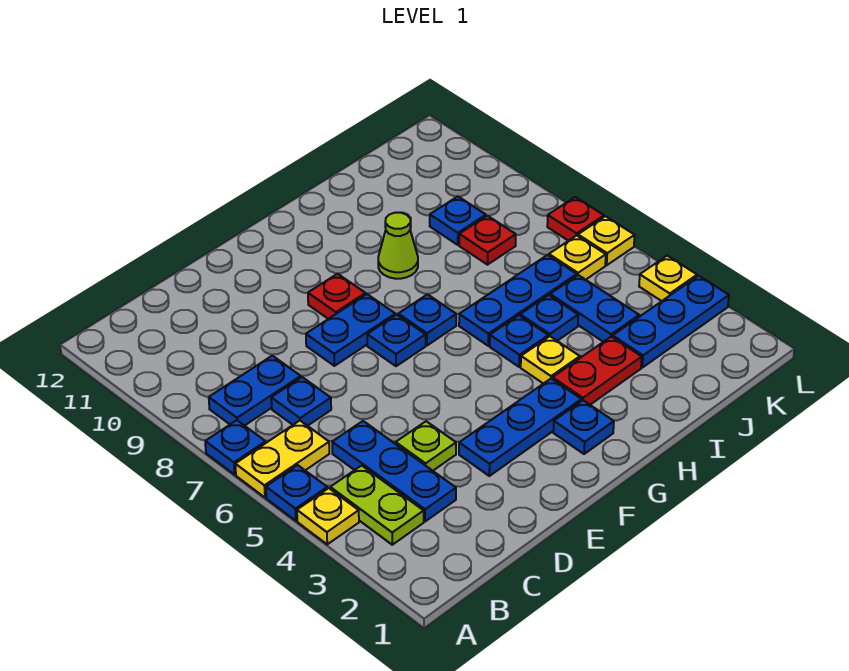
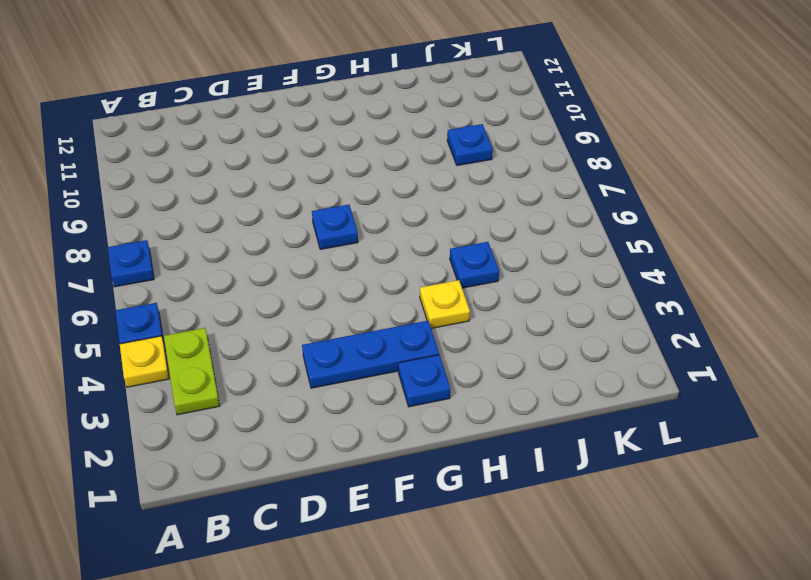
none -> yellow 1x2 plate [235,421,329,497]
none -> blue 1x2 plate [209,356,301,426]
none -> blue 1x3 plate [332,421,456,522]

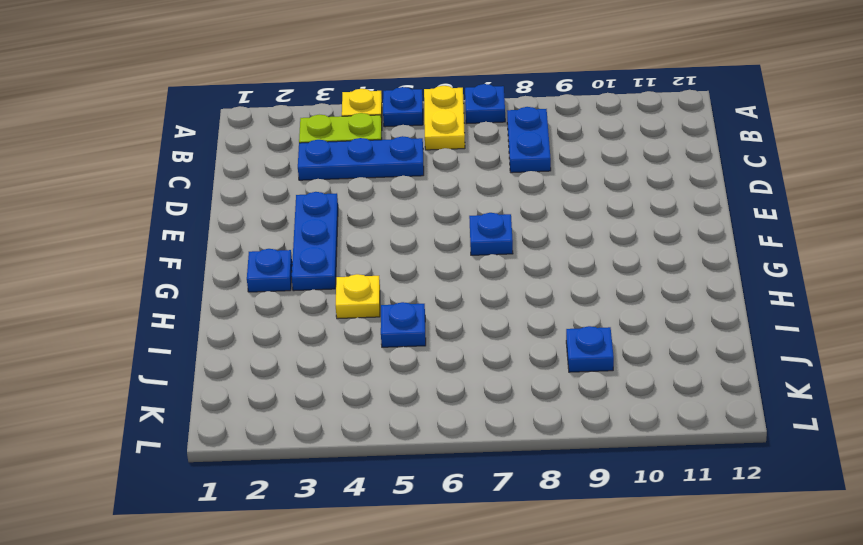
none -> blue 1x1 plate [271,377,331,426]
none -> lime 1x1 plate [396,421,456,471]
none -> blue 1x2 plate [306,294,395,366]

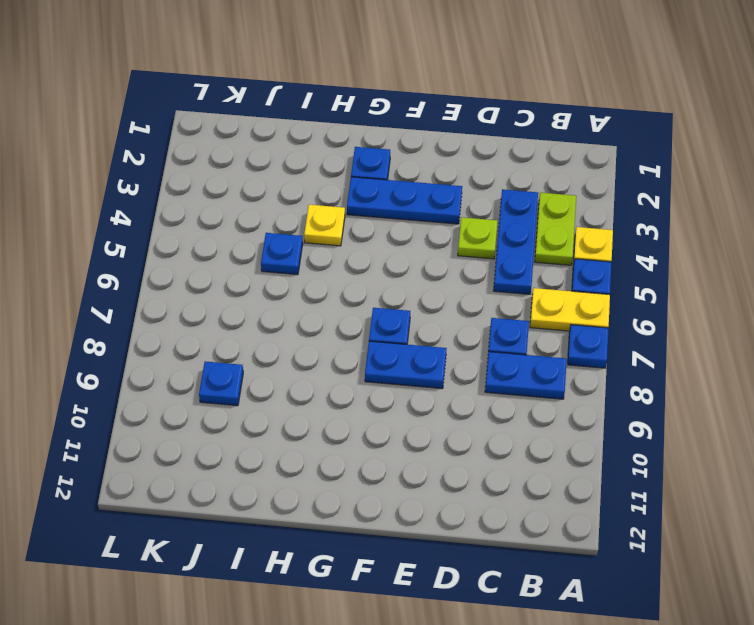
none -> red 1x1 plate [308,274,366,319]
none -> blue 1x1 plate [398,294,456,345]
none -> red 1x2 plate [553,337,642,405]

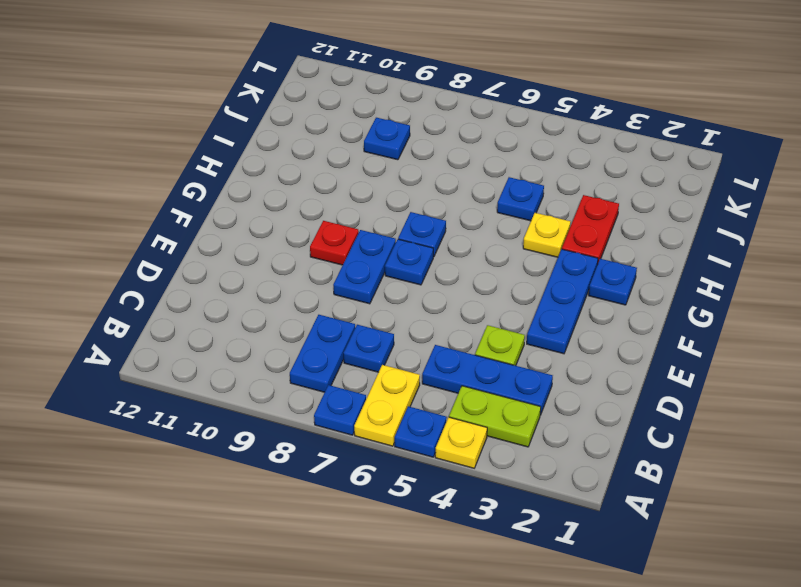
none -> blue 1x1 plate [490,315,548,367]
none -> blue 1x3 plate [459,255,577,346]
none -> lime 1x1 cone [378,213,418,279]

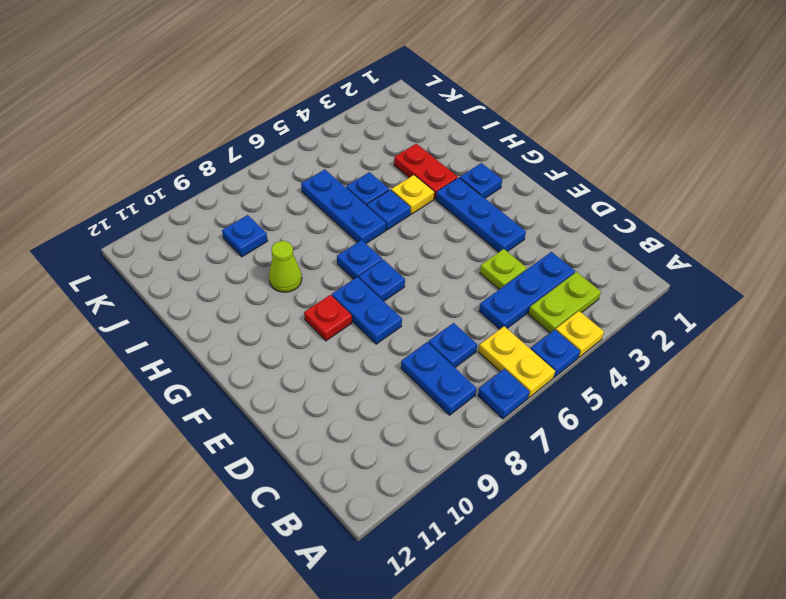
none -> blue 1x3 plate [613,276,729,368]
none -> blue 1x2 plate [550,275,639,342]
none -> red 1x1 plate [459,216,516,265]

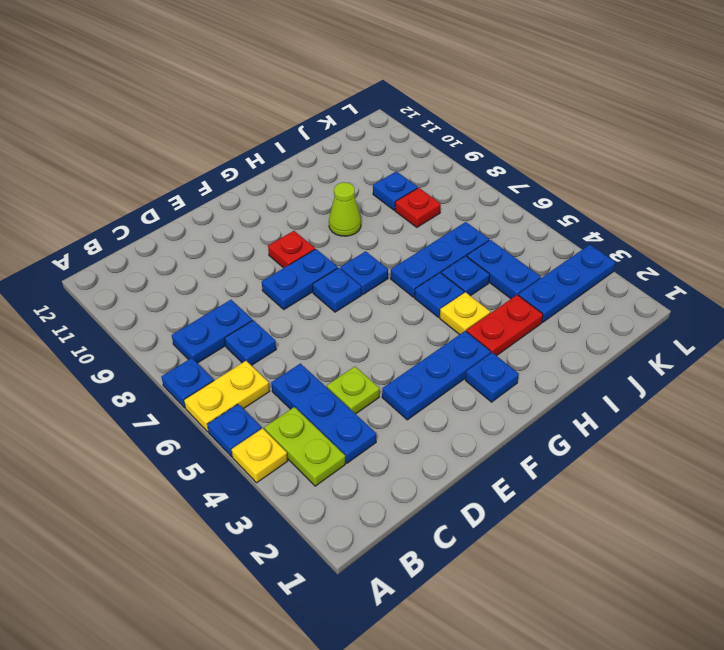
none -> yellow 1x1 plate [549,235,606,280]
none -> yellow 1x1 plate [639,256,697,301]
none -> yellow 1x1 plate [578,216,635,265]

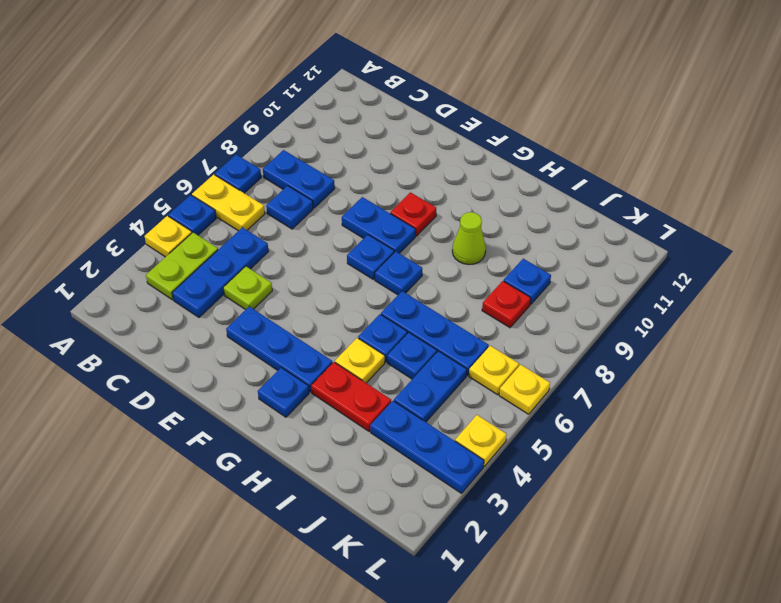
none -> red 1x1 plate [547,197,604,241]

